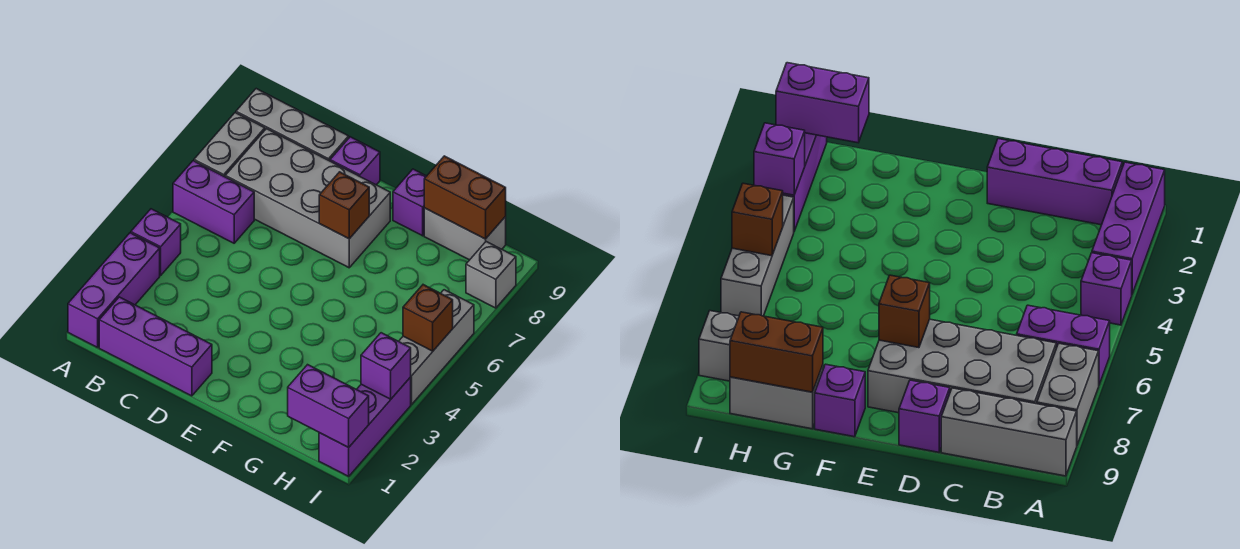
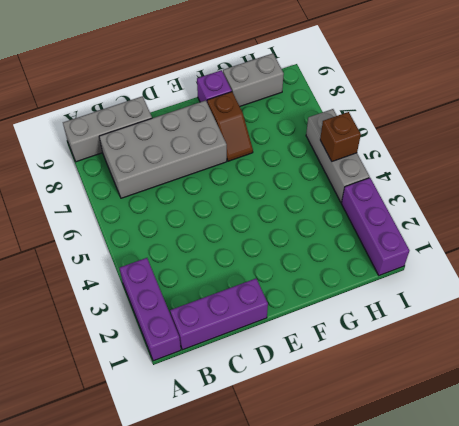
brown 1x2 slope [207,92,253,161] -> none
none -> purple 1x1 brick [131,209,181,275]
none -> purple 1x2 brick [173,161,254,243]
none -> grey 1x2 brick [194,113,265,177]

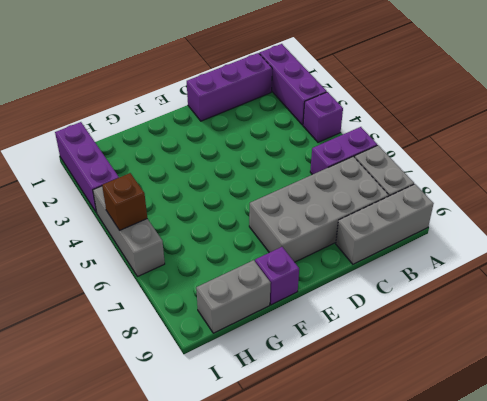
none -> purple 1x1 brick [330,137,380,185]
none -> grey 1x1 brick [466,242,516,308]
none -> brown 1x1 brick [319,172,369,239]

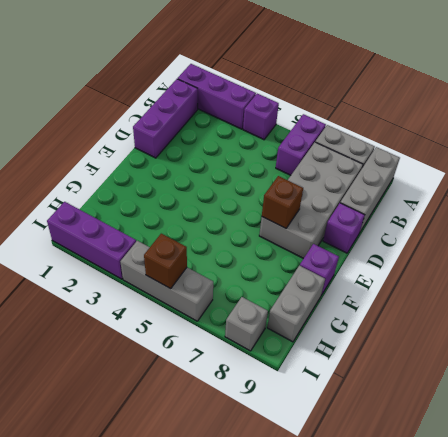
none -> brown 1x2 brick [424,156,506,239]
none -> purple 1x2 brick [288,365,369,447]
none -> purple 1x1 brick [361,333,411,399]

